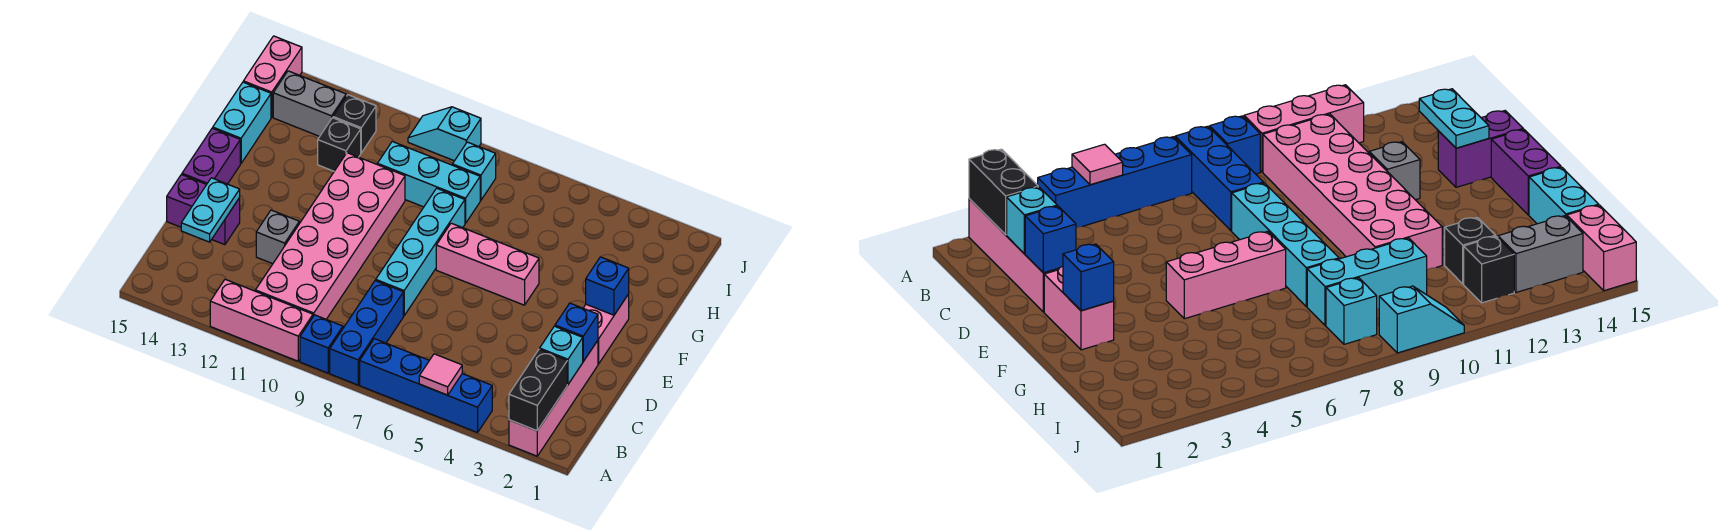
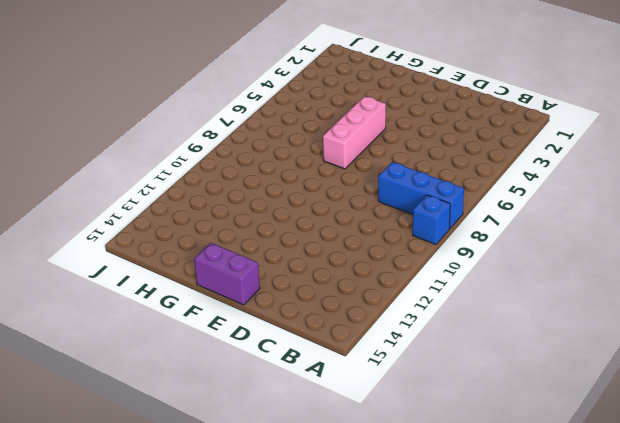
none -> pink 1x4 brick [509,341,598,456]
none -> blue 1x4 brick [360,339,492,433]
none -> pink 1x3 brick [210,279,313,361]

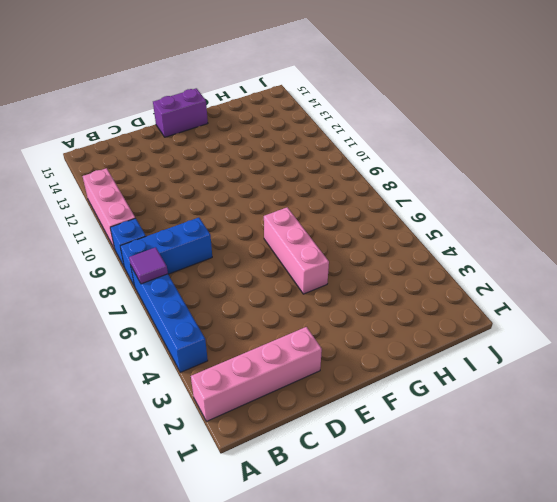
purple 1x1 tile [129,247,168,284] -> none
none -> pink 2x6 brick [255,153,405,319]
none -> cyan 1x4 brick [376,188,465,316]
none -> grey 1x1 brick [256,210,299,264]

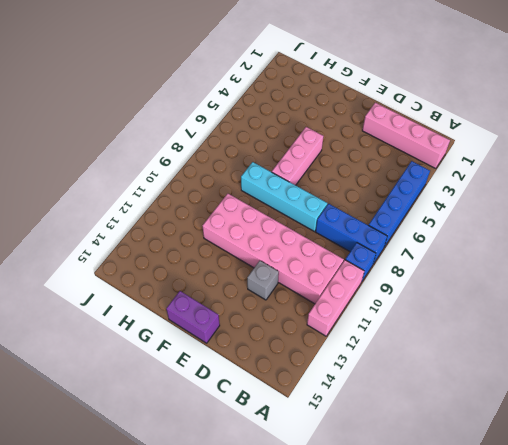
none -> purple 1x2 brick [167,175,240,245]
none -> pink 1x2 brick [583,294,629,364]
none -> cyan 1x2 brick [213,82,271,163]

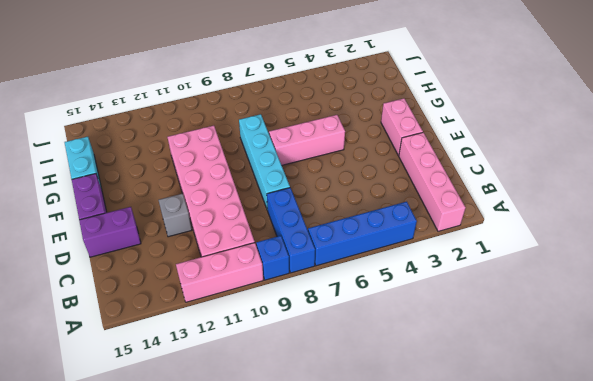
none -> cyan 1x3 brick [377,142,480,223]
none -> black 1x1 brick [318,118,361,171]
none -> cyan 1x1 brick [453,142,496,200]

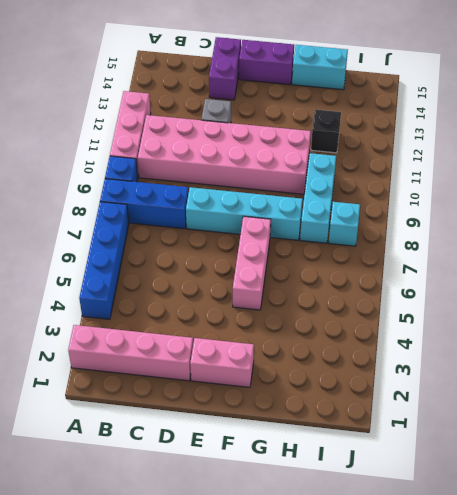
none -> black 1x1 brick [333,95,376,153]
none -> grey 1x2 brick [273,71,346,136]
none -> pink 1x2 brick [243,36,302,117]

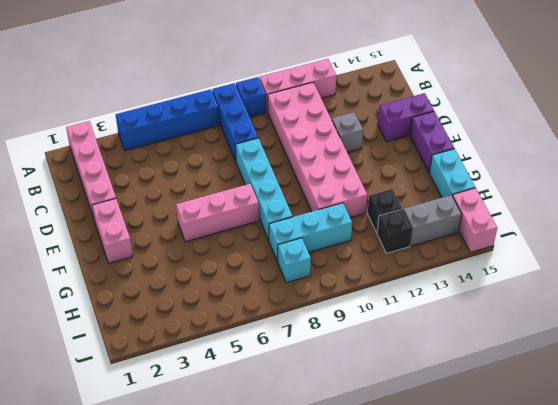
none -> cyan 1x2 slope [408,107,481,161]
none -> black 1x2 brick [509,349,567,431]
none -> pink 1x1 tile [419,354,462,395]

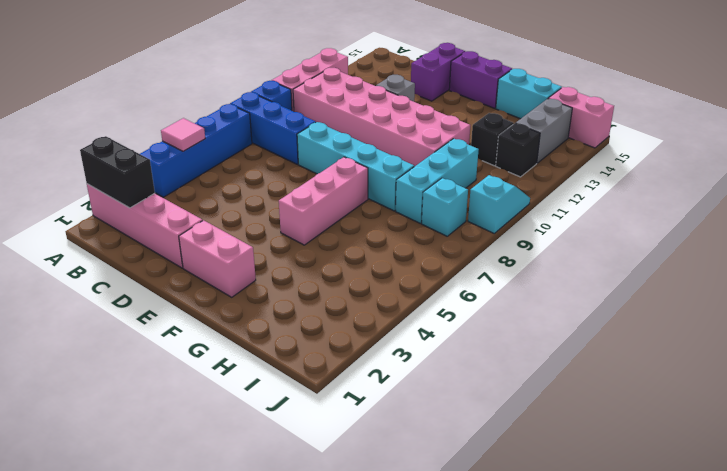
none -> cyan 1x1 brick [540,326,583,384]
none -> cyan 1x2 plate [181,178,240,242]
none -> blue 1x1 brick [555,303,598,361]

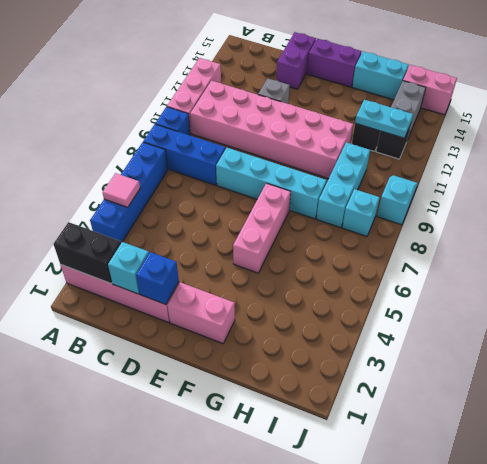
cyan 1x2 plate [355,100,413,138] -> cyan 1x2 plate moved to [181,178,240,242]
none -> blue 1x1 brick [586,257,629,315]

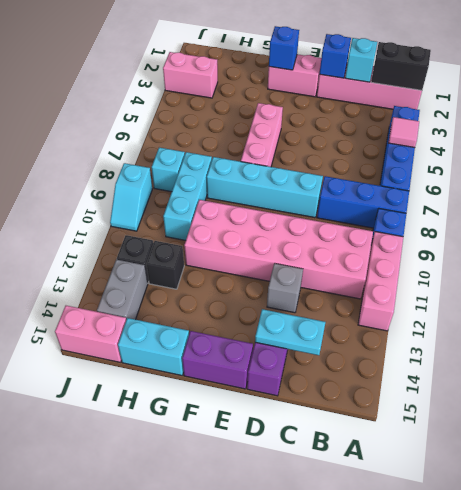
pink 1x2 brick [163,52,218,98] -> none

